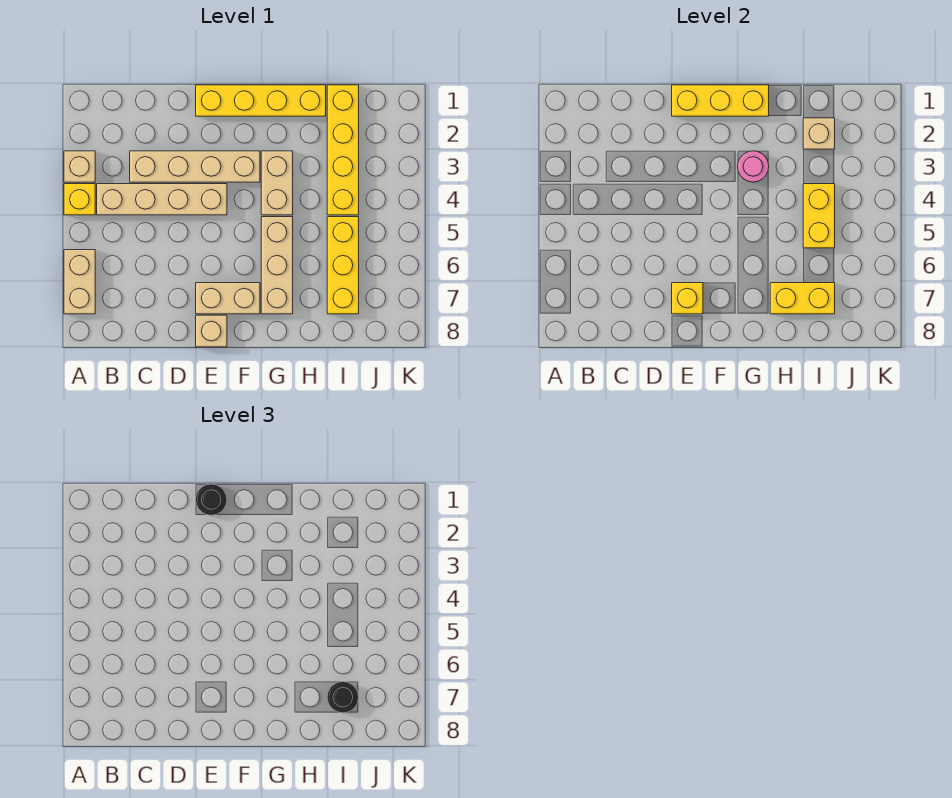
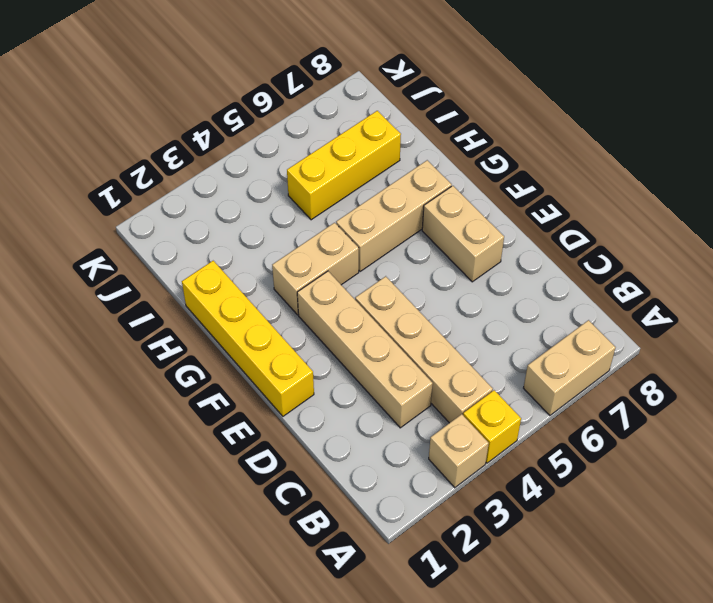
none -> tan 1x1 brick [196,315,227,347]
none -> yellow 1x4 brick [327,85,359,215]
none -> yellow 1x3 brick [672,85,769,116]

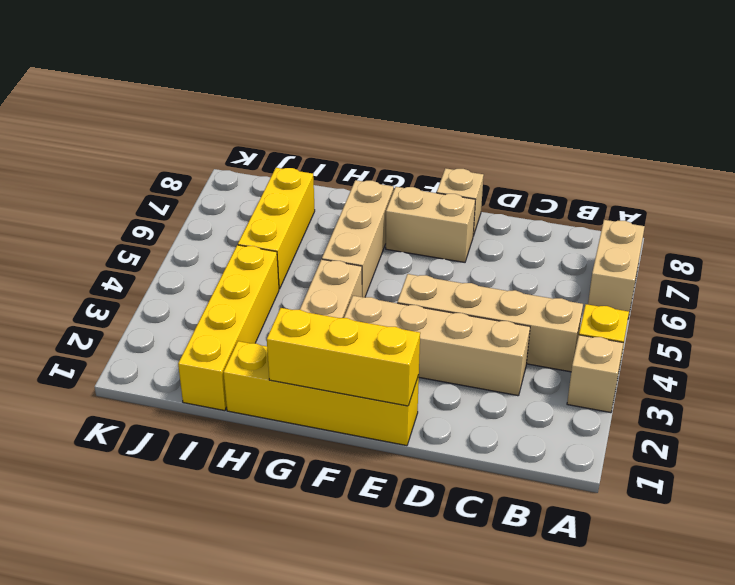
none -> yellow 1x1 brick [672,283,703,314]
none -> pink 1x1 round brick [737,151,769,182]
none -> yellow 1x2 brick [770,283,835,314]

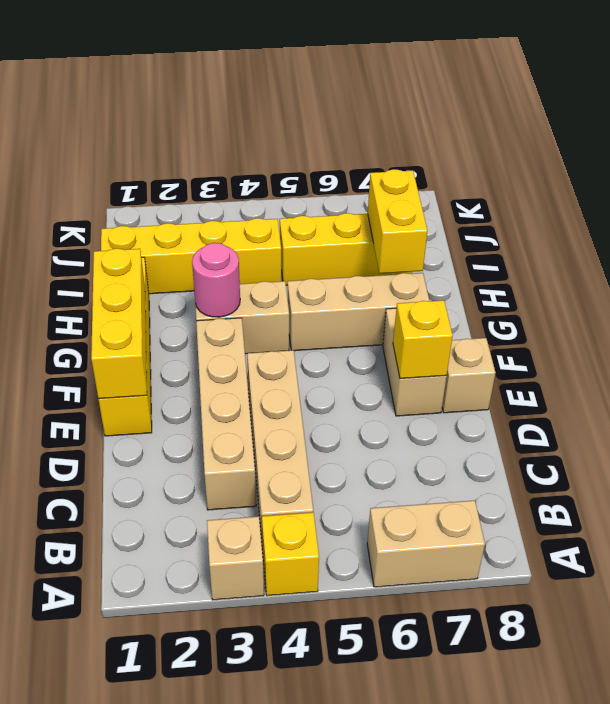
none -> tan 1x1 brick [803,118,835,149]
none -> yellow 1x2 brick [803,184,835,248]
none -> black 1x1 round brick [196,484,227,515]

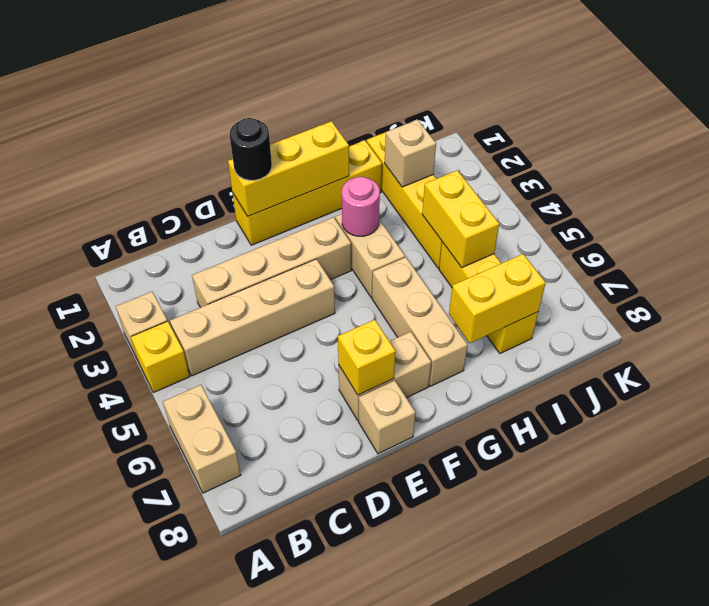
none -> black 1x1 round brick [327,682,359,713]

